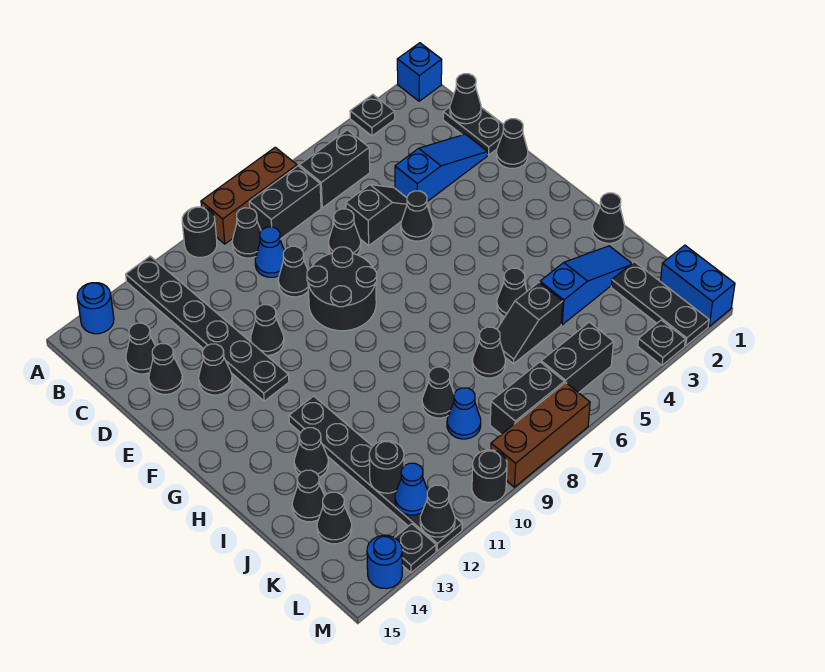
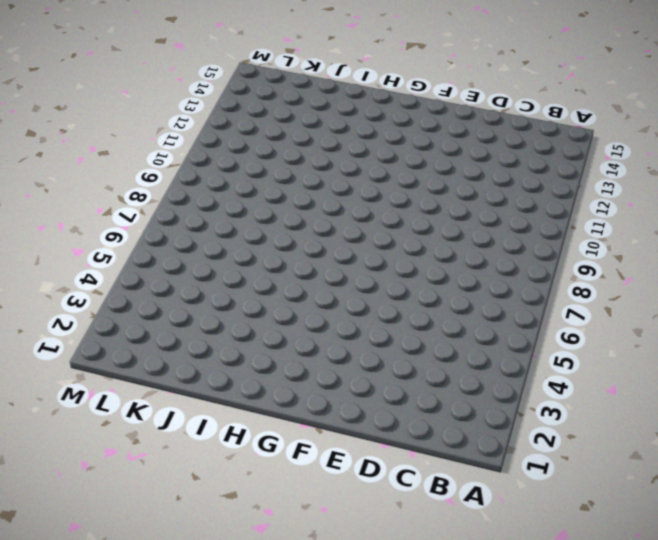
none -> blue 1x1 brick [397,43,442,101]
none -> black 1x1 plate [350,95,395,136]
none -> brown 1x3 brick [201,147,297,244]
none -> black 1x1 round brick [182,207,217,258]

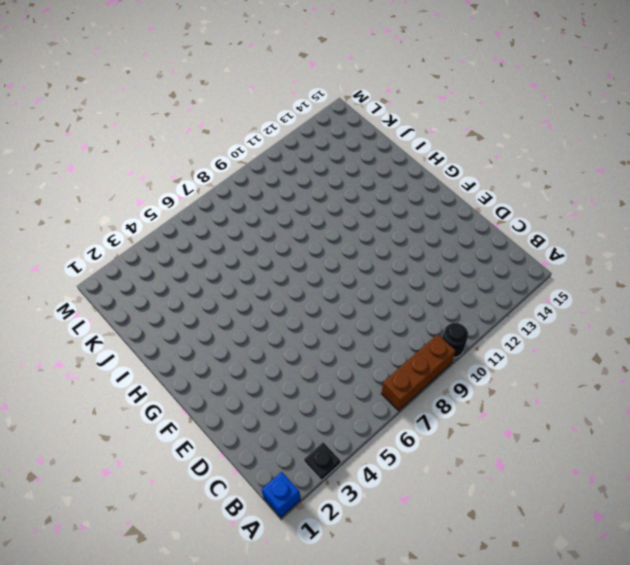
none -> black 1x6 plate [126,256,289,401]
none -> blue 1x1 round brick [77,283,114,334]
none -> black 1x2 brick [299,130,370,208]
none -> black 1x2 brick [249,166,321,239]

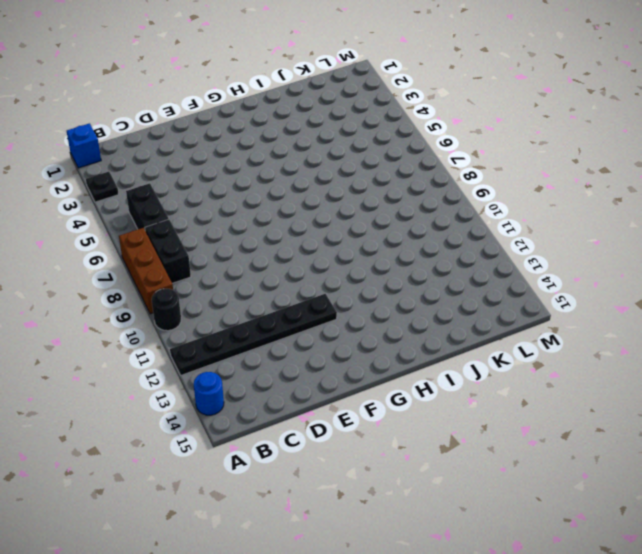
none -> black 1x1 cone [232,208,261,258]
none -> black 1x2 plate [443,107,504,155]
none -> blue 1x1 cone [255,227,284,277]
none -> black 1x1 cone [126,323,155,374]

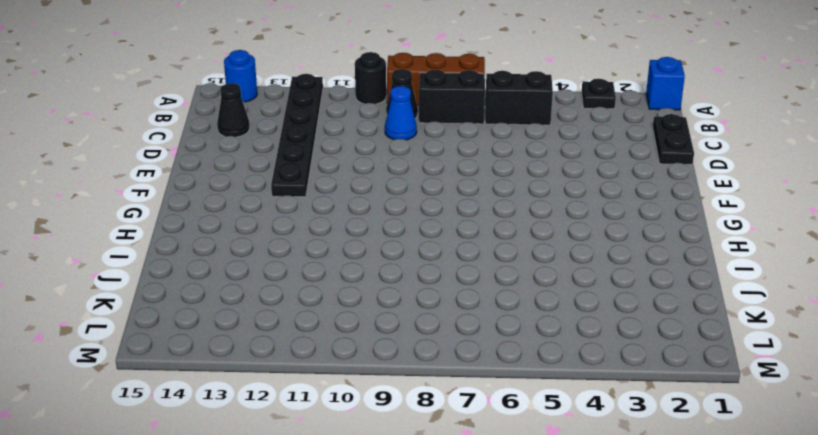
none -> blue 1x3 slope [395,134,488,202]
none -> black 1x2 slope [346,185,407,245]
none -> black 1x1 cone [329,209,361,255]
none -> black 1x1 cone [278,246,308,297]

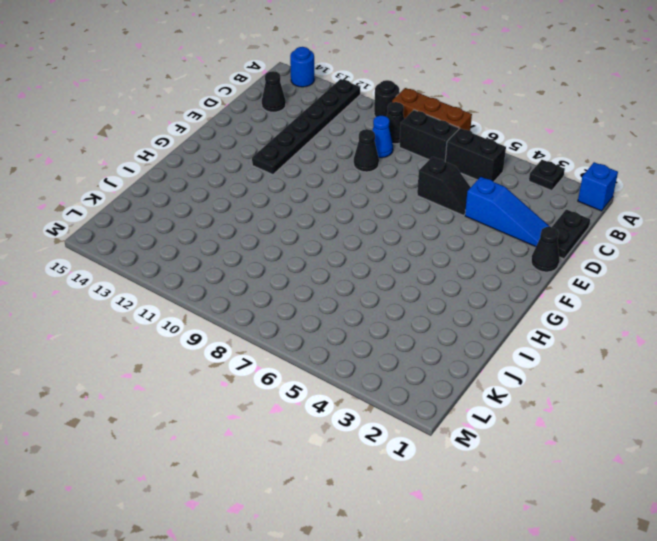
none -> black 1x1 cone [329,209,361,255]
none -> black 1x1 cone [149,344,183,394]
none -> black 1x1 cone [401,191,433,241]
none -> black 2x2 round brick [307,247,377,331]

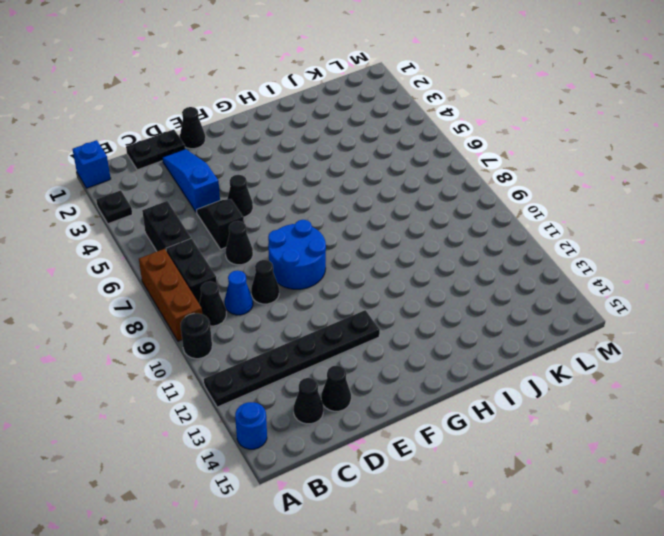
blue 2x2 round brick [268,220,326,289] -> black 2x2 round brick [307,247,377,331]
none -> black 1x1 cone [251,305,284,355]
none -> black 1x1 cone [199,344,232,395]
none -> black 1x6 plate [289,396,462,551]
none -> black 1x1 cone [592,193,625,243]

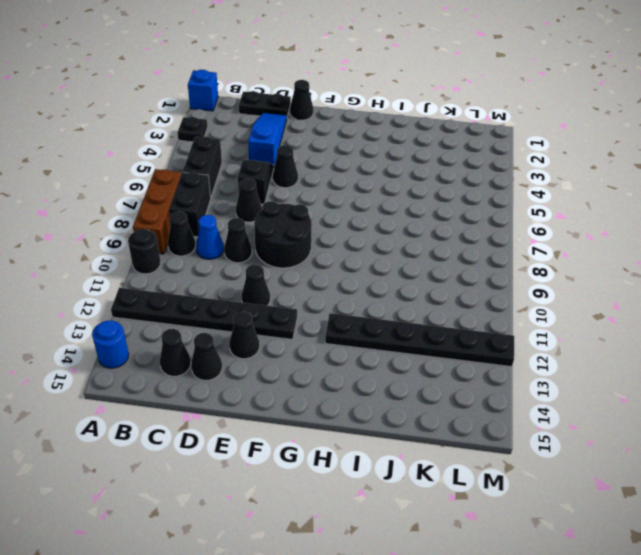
none -> black 1x1 cone [592,193,625,243]
none -> black 1x1 cone [497,268,527,317]
none -> black 1x1 cone [294,428,328,477]
none -> blue 1x3 slope [540,246,632,325]

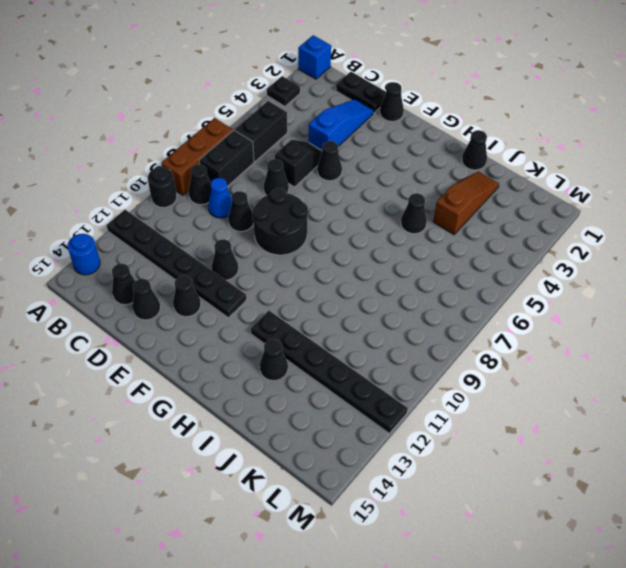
brown 1x3 slope [433,172,499,235] -> blue 1x3 slope [540,246,632,325]
none -> black 1x2 slope [497,282,563,364]
none -> black 1x1 cone [472,327,505,378]
none -> black 1x1 cone [422,367,454,418]
none -> black 1x1 cone [292,470,324,522]

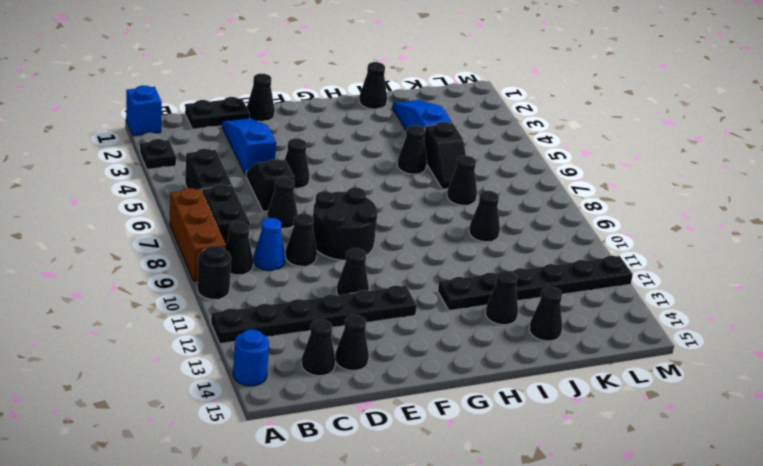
none -> black 1x1 cone [199,344,232,395]
none -> black 1x3 plate [611,262,709,346]
none -> blue 1x1 cone [447,388,481,439]
none -> black 1x1 cone [317,492,352,544]

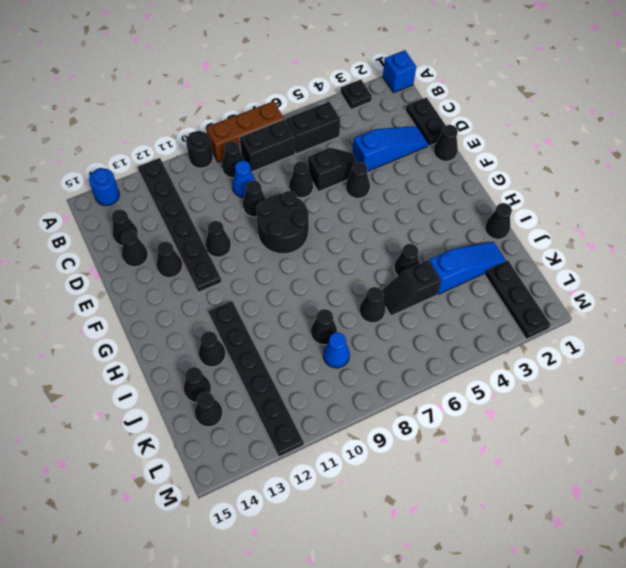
none -> blue 1x2 brick [660,245,735,326]
none -> black 1x2 brick [541,322,614,393]
none -> black 1x2 brick [490,362,564,434]
none -> black 1x1 plate [638,320,686,365]

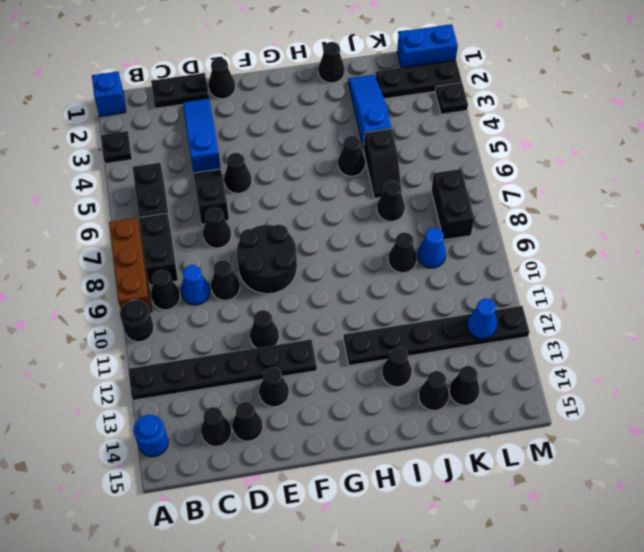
none -> black 1x2 brick [541,322,614,393]
none -> brown 1x3 brick [491,382,590,487]
none -> black 1x1 round brick [472,450,507,502]
none -> black 1x1 plate [395,524,436,573]

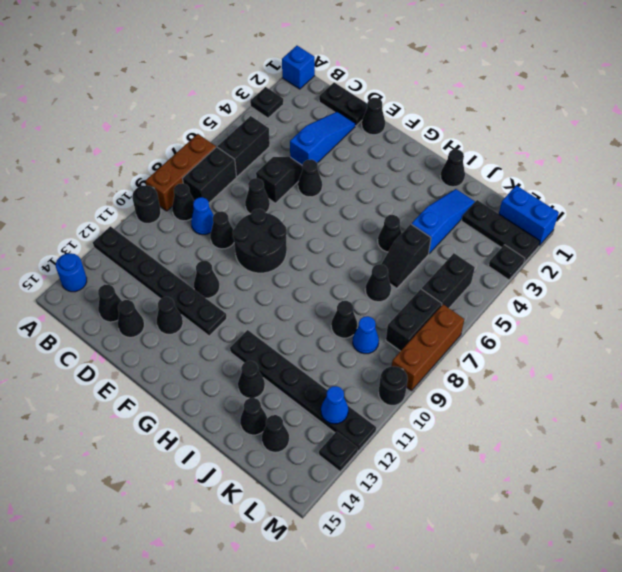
none -> blue 1x1 round brick [367,535,402,589]
none -> black 1x1 cone [450,74,481,124]
none -> black 1x1 round brick [369,441,404,493]
none -> black 1x1 cone [420,485,455,537]

